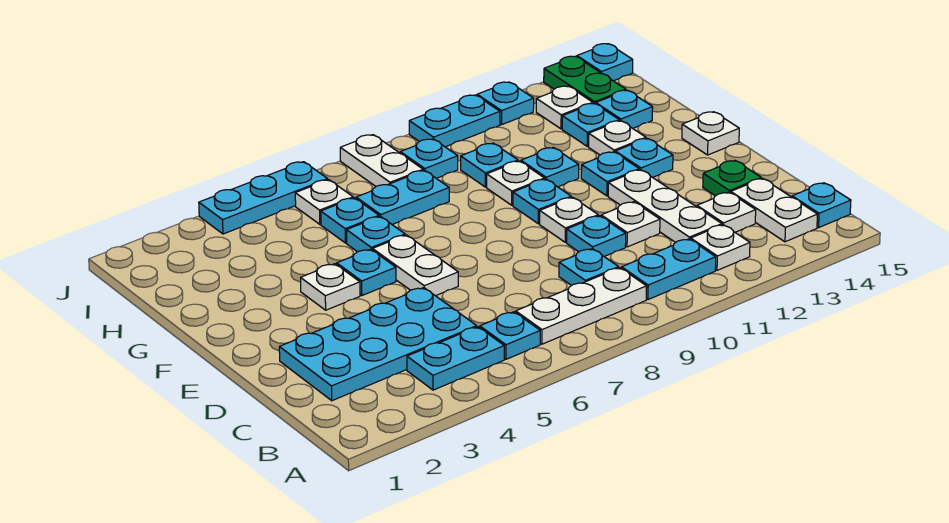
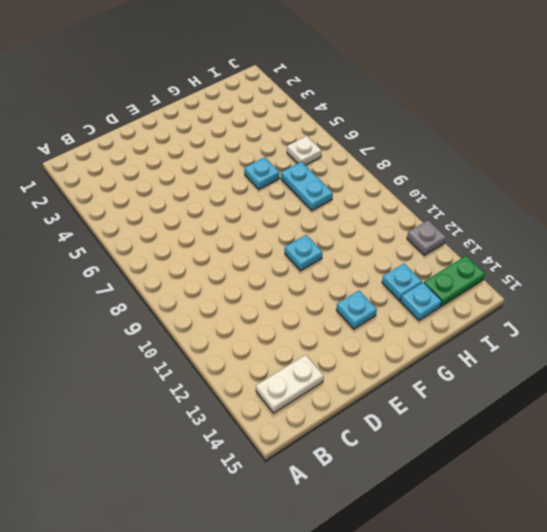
grey 1x1 plate [407,220,446,255] -> cyan 1x1 plate [477,82,534,125]
none -> cyan 1x2 plate [407,327,504,390]
none -> cyan 1x1 plate [480,312,540,359]
none -> white 1x3 plate [516,268,647,344]
none -> cyan 1x2 plate [622,239,716,299]

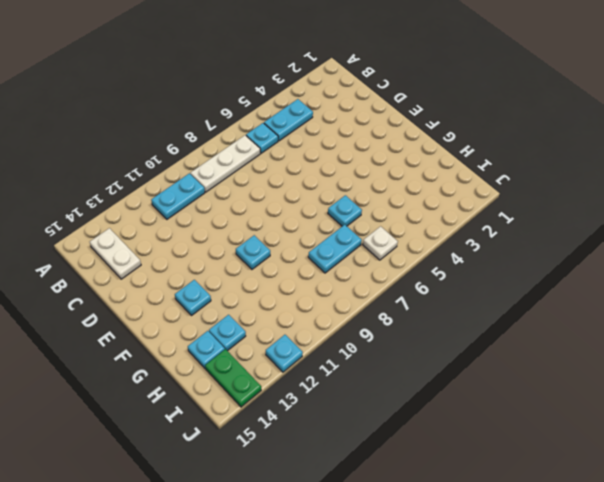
none -> white 1x1 plate [691,225,750,270]
none -> cyan 1x1 plate [792,183,851,228]
none -> cyan 2x4 plate [279,288,477,401]
none -> cyan 1x1 plate [559,249,619,286]

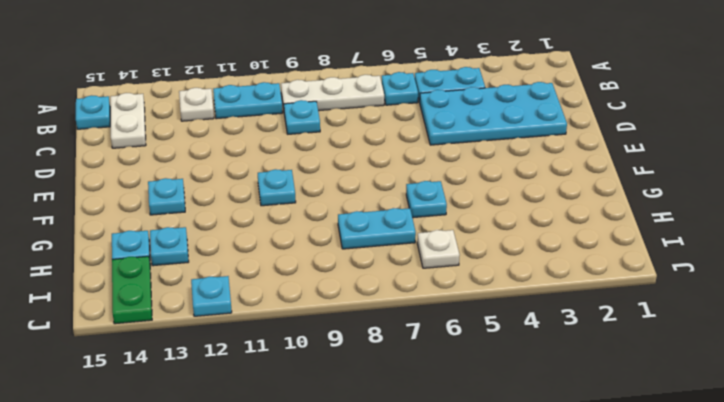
none -> white 1x3 plate [608,170,722,242]
none -> white 1x1 plate [697,192,756,232]
none -> cyan 1x1 plate [567,216,626,256]
none -> white 1x1 plate [601,202,660,247]

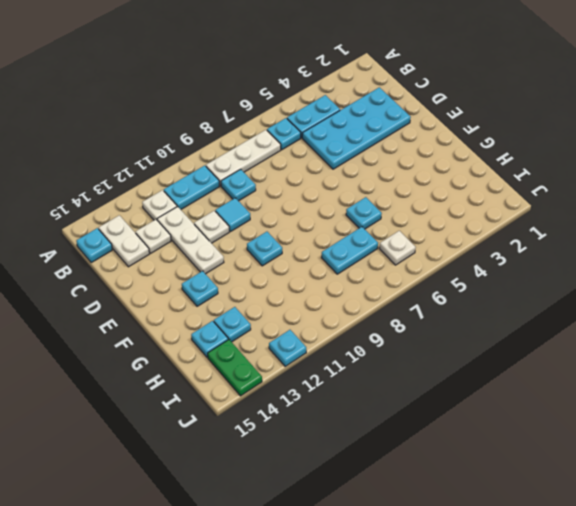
cyan 1x1 tile [215,198,250,232] -> cyan 1x1 plate [567,216,626,256]
none -> green 1x1 plate [703,160,761,196]
none -> white 1x2 plate [373,235,458,296]
none -> white 1x1 plate [540,197,598,242]
none -> white 1x1 plate [301,264,360,310]

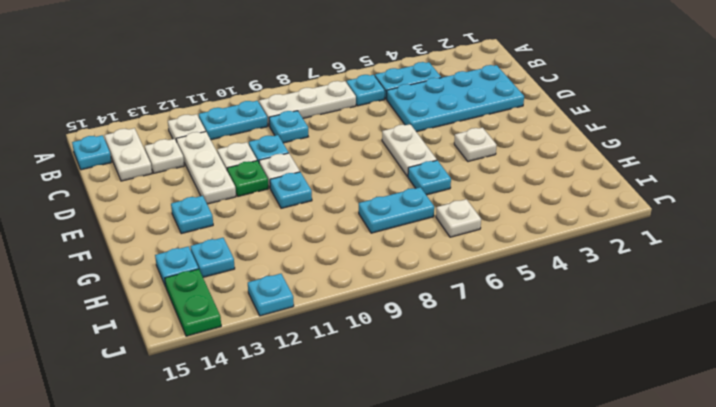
green 1x1 plate [227,161,268,196] -> green 1x1 plate moved to [703,160,761,196]
none -> cyan 1x1 plate [337,249,396,295]
none -> cyan 1x1 plate [581,152,639,196]
none -> white 1x1 plate [682,112,739,155]
none -> white 1x1 plate [487,161,545,205]

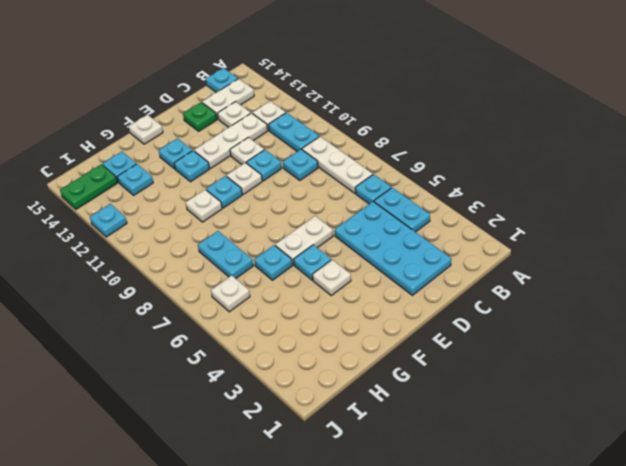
none -> cyan 1x1 plate [521,147,579,187]
none -> white 1x1 plate [589,121,646,155]
none -> cyan 1x1 plate [321,198,379,243]
none -> cyan 1x1 plate [461,143,518,187]

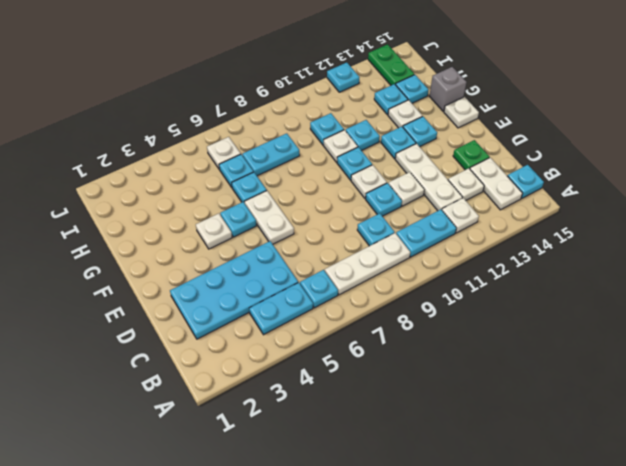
grey 1x1 brick [429,67,467,112] -> none
none -> white 1x2 plate [340,135,423,186]
none -> cyan 1x1 plate [400,139,458,178]
none -> white 1x1 plate [536,86,593,129]
none -> cyan 1x3 plate [199,162,328,234]

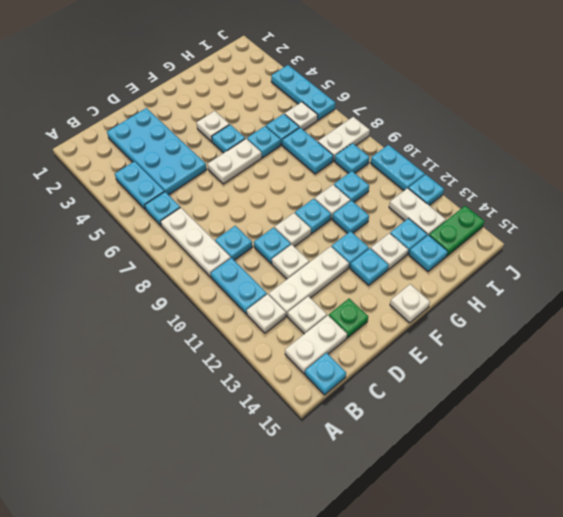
white 1x2 plate [389,188,446,236] -> white 1x1 plate [536,86,593,129]
none -> cyan 1x1 plate [577,44,633,81]

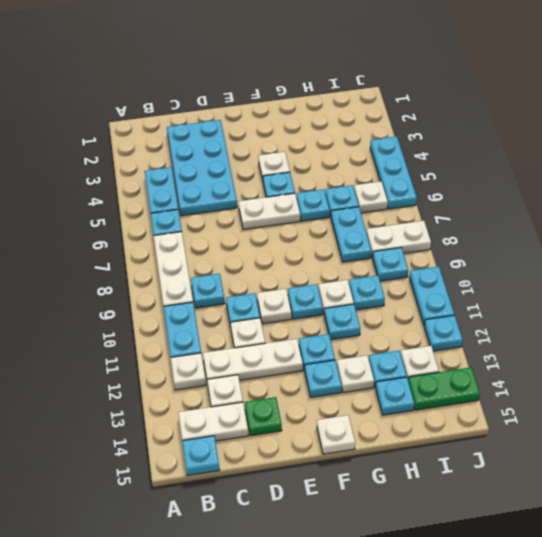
none -> cyan 1x1 plate [577,44,633,81]

